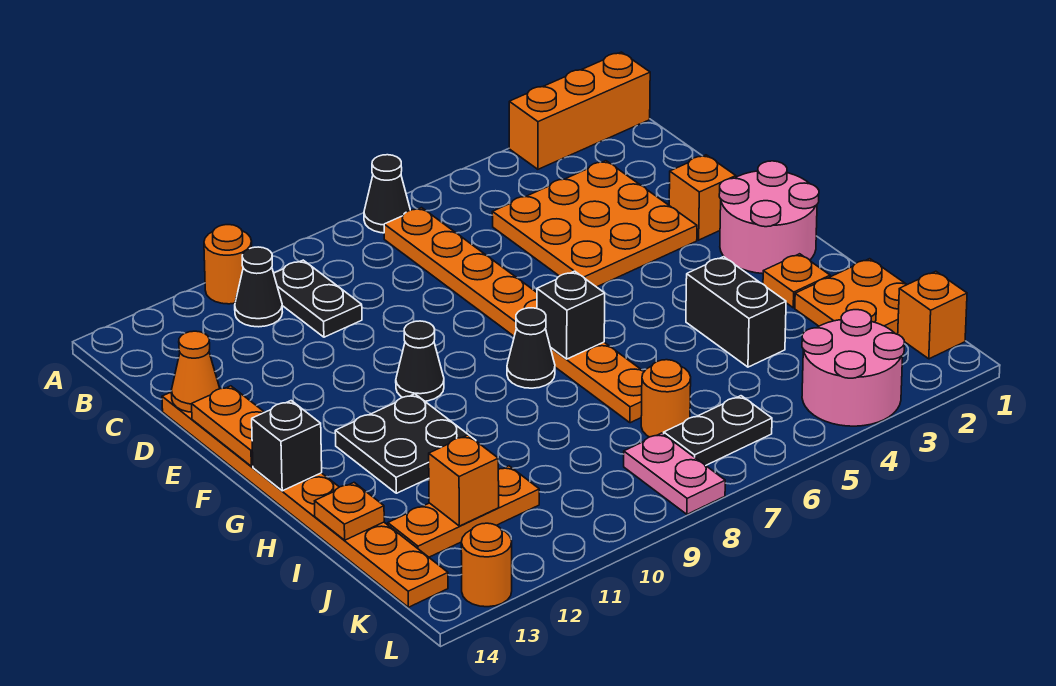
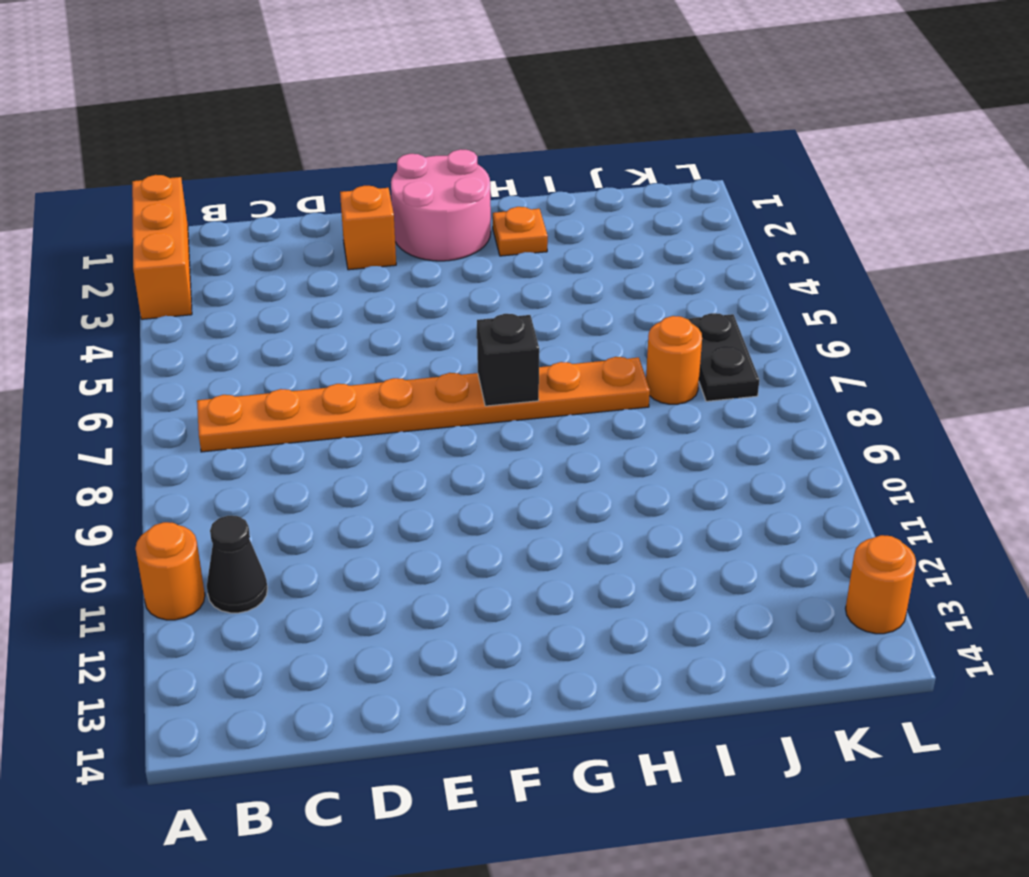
none -> black 1x1 cone [364,155,410,233]
none -> black 1x2 plate [274,260,362,337]
none -> orange 3x3 plate [492,161,697,287]

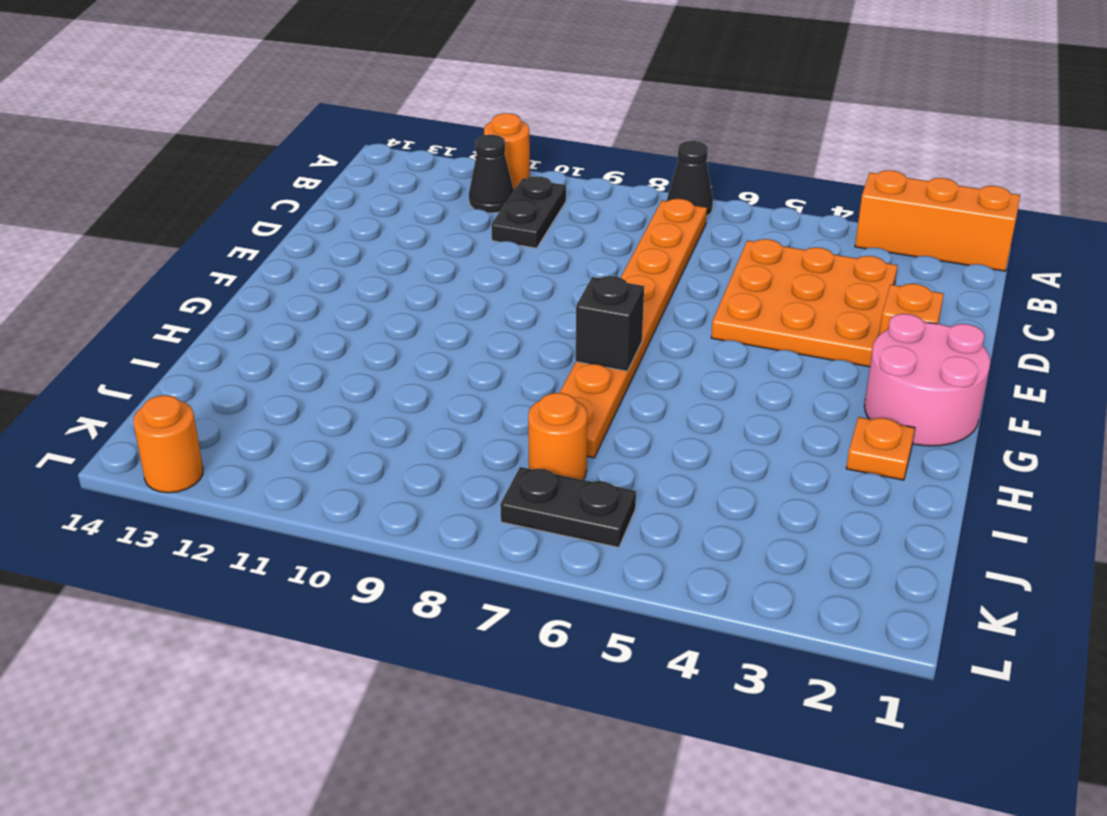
none -> orange 1x8 plate [162,392,448,607]
none -> black 1x1 cone [396,321,444,401]
none -> black 1x1 cone [507,308,555,388]

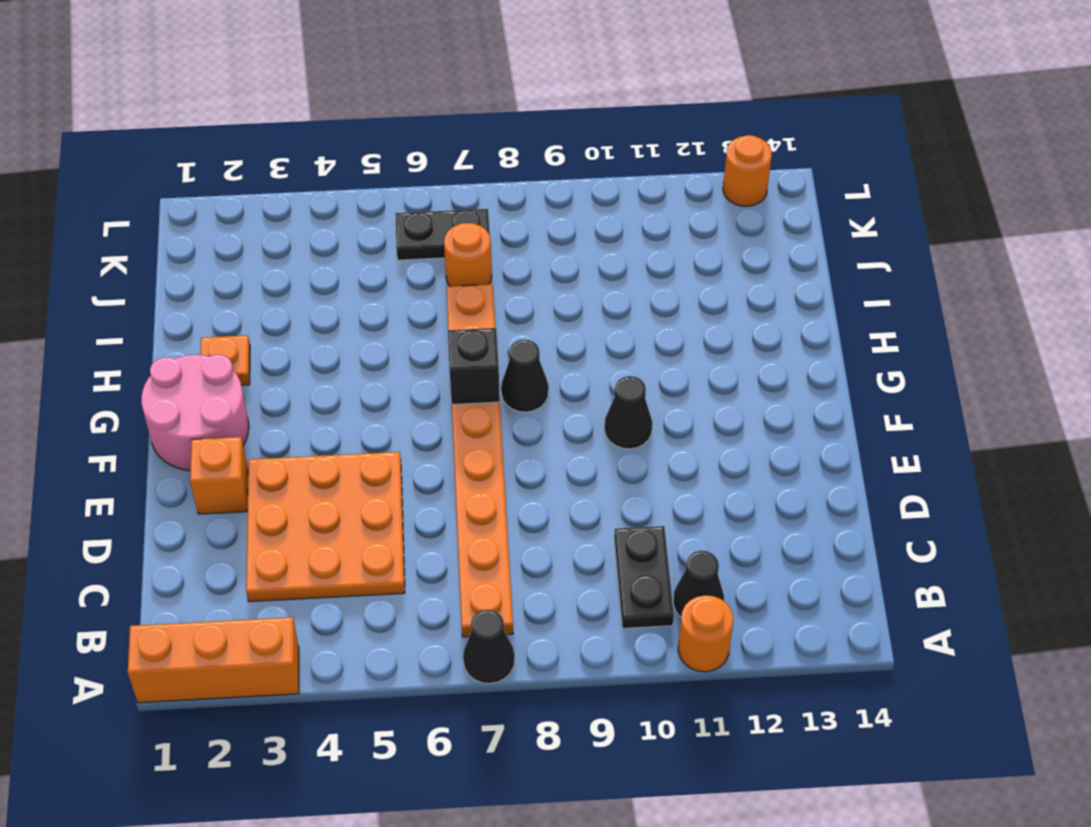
none -> orange 1x8 plate [162,392,448,607]
none -> black 2x2 plate [335,394,476,493]
none -> black 1x2 brick [686,257,786,367]

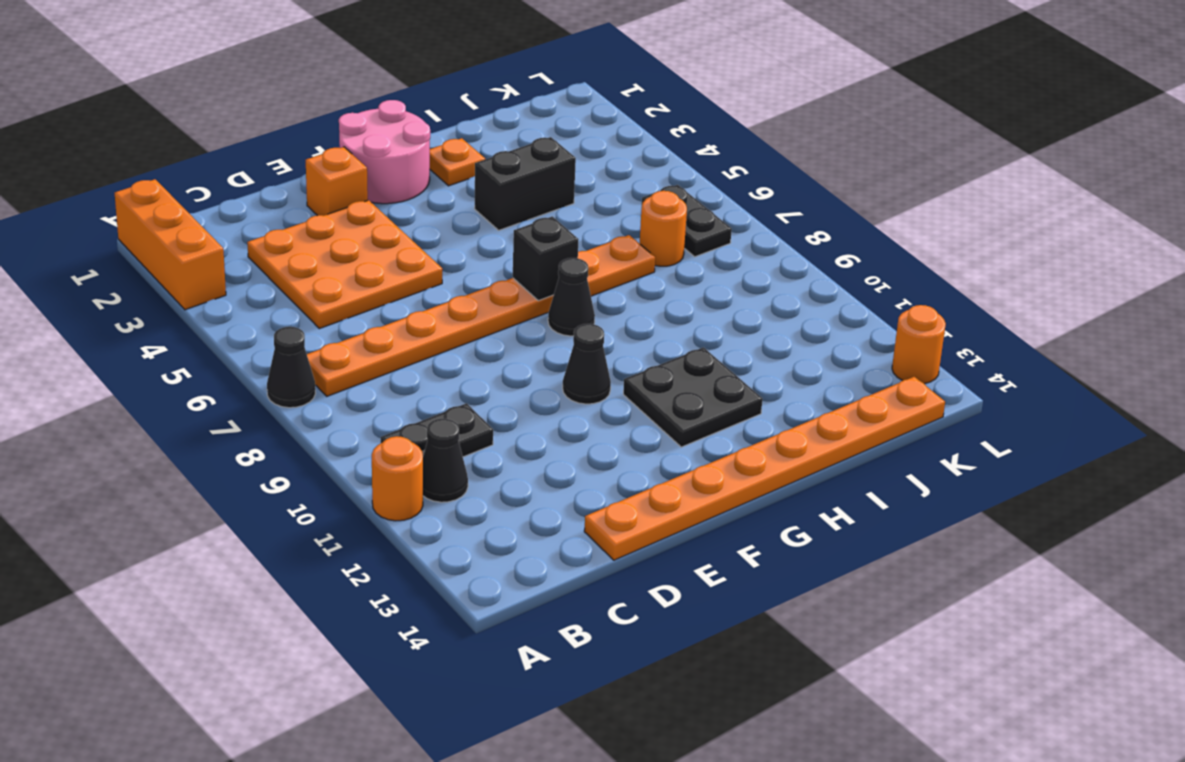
none -> orange 2x2 plate [795,259,907,334]
none -> orange 1x3 plate [388,466,539,557]
none -> orange 1x1 brick [898,271,967,359]

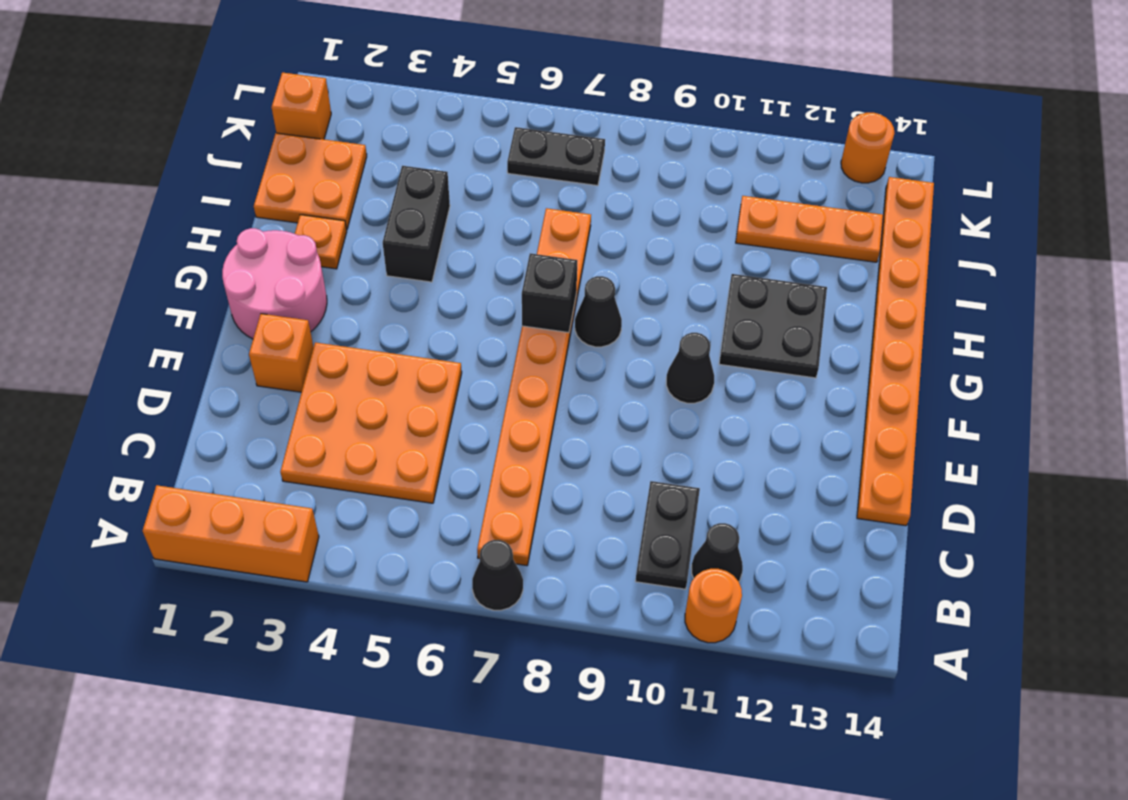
none -> orange 1x1 round brick [641,360,691,437]
none -> pink 2x2 round brick [802,310,904,426]
none -> pink 1x2 plate [624,433,725,514]

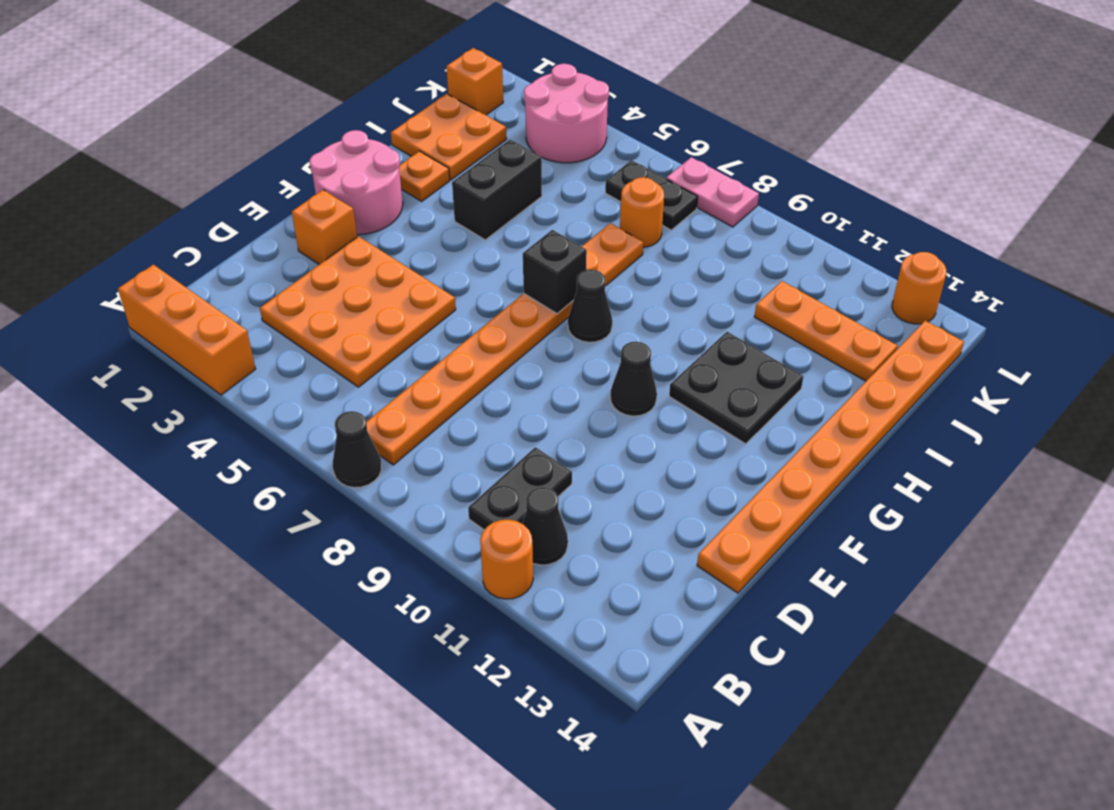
pink 1x2 plate [666,157,759,227] -> pink 1x2 plate turned to [624,433,725,514]
none -> orange 1x1 cone [171,331,220,412]
none -> orange 1x2 plate [192,386,265,466]
none -> black 1x1 brick [252,401,322,491]

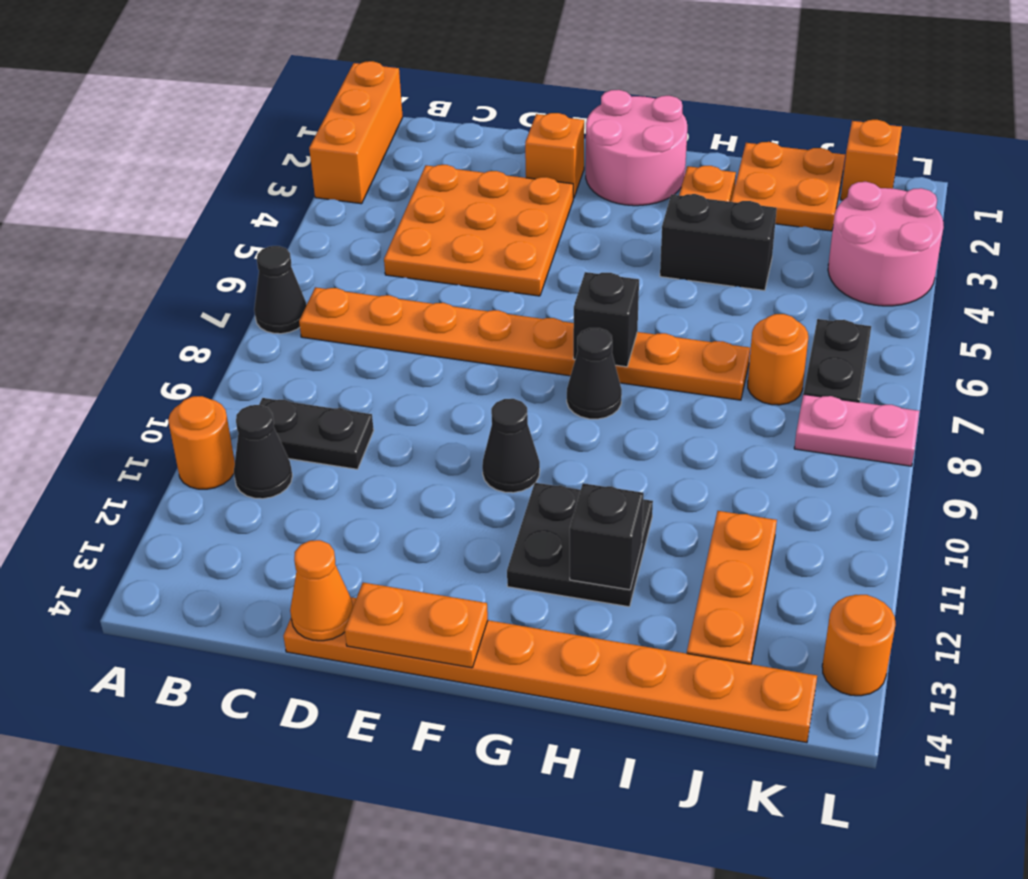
black 1x1 brick [570,483,644,590] -> black 1x1 brick moved to [252,401,322,491]
none -> orange 1x1 plate [315,483,384,540]
none -> orange 1x1 brick [429,435,499,526]

